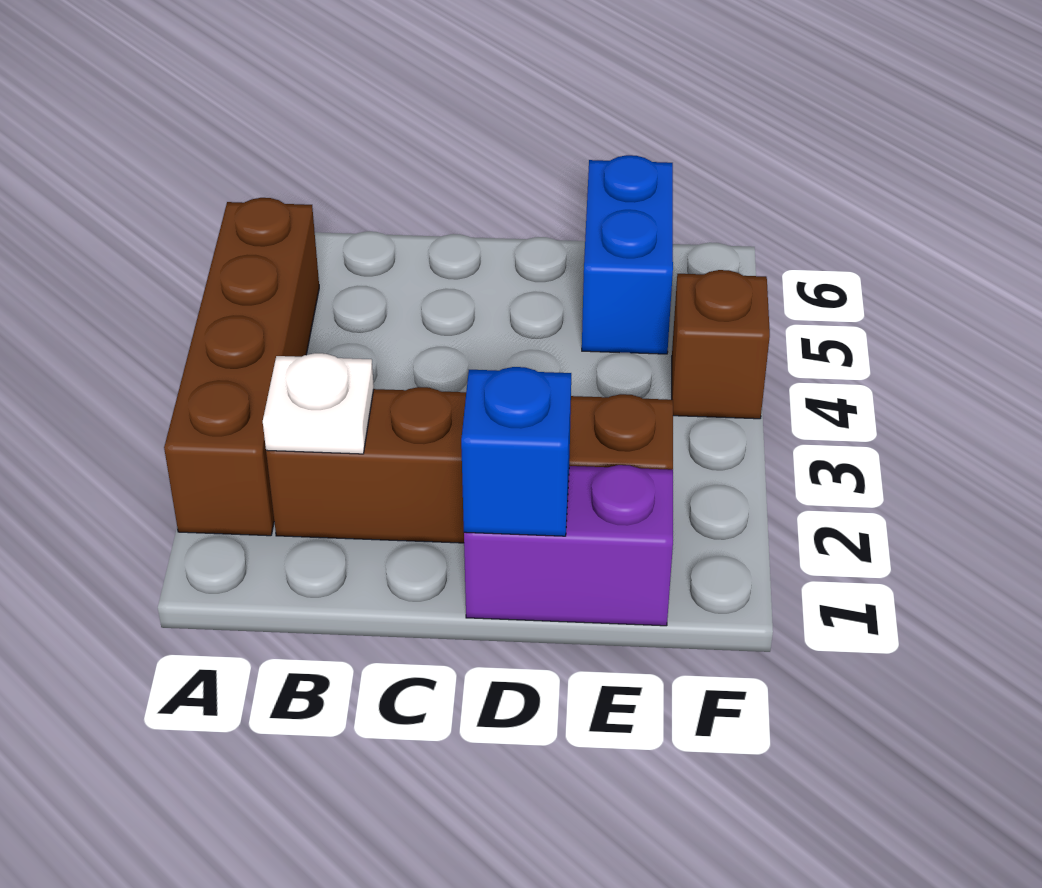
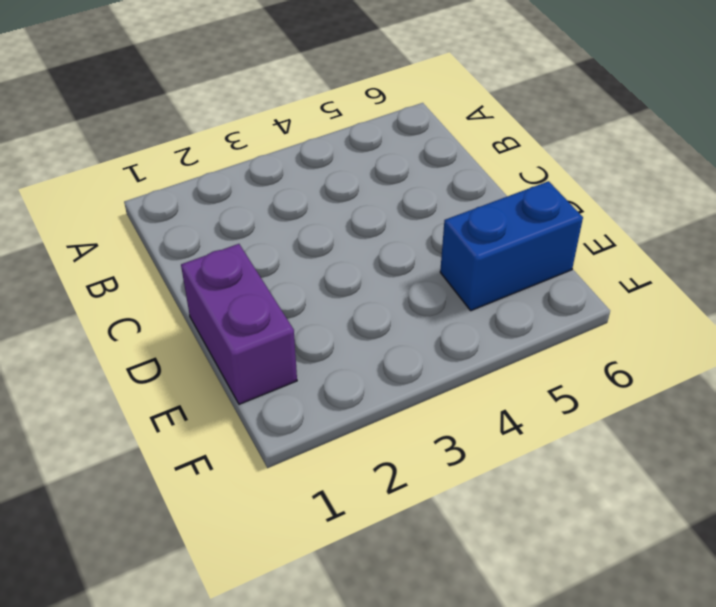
none -> brown 1x4 brick [164,198,319,536]
none -> brown 1x4 brick [266,387,673,543]

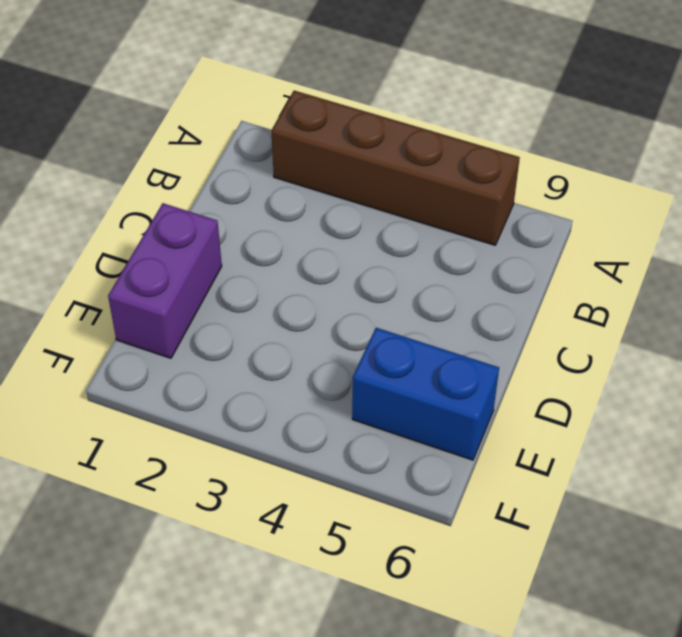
none -> brown 1x4 brick [266,387,673,543]
none -> brown 1x1 brick [672,270,770,419]

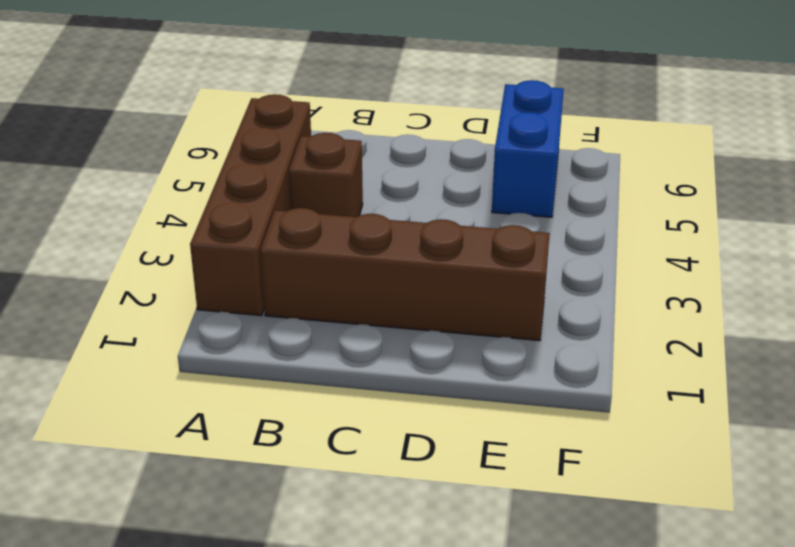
brown 1x1 brick [289,133,363,217] -> brown 1x1 brick moved to [672,270,770,419]
none -> purple 1x2 brick [464,465,673,626]
none -> white 1x1 plate [263,353,374,454]

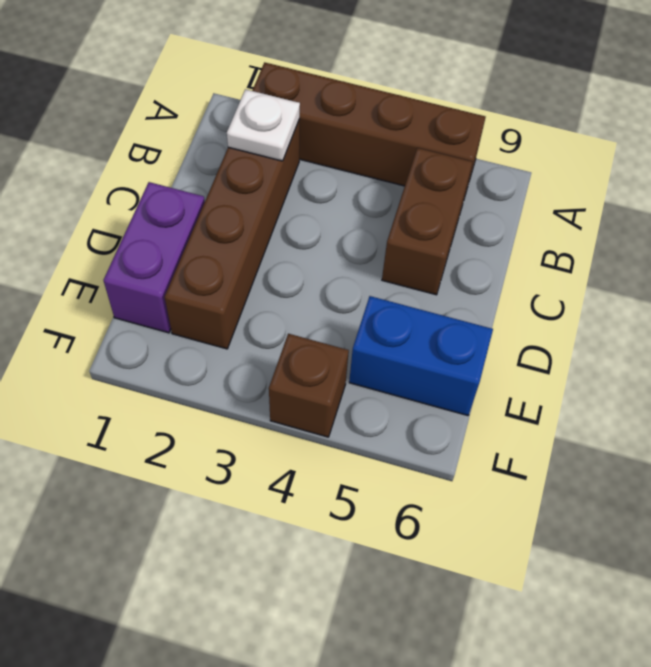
brown 1x2 brick [382,148,473,295] -> none
none -> blue 1x1 brick [461,367,571,536]

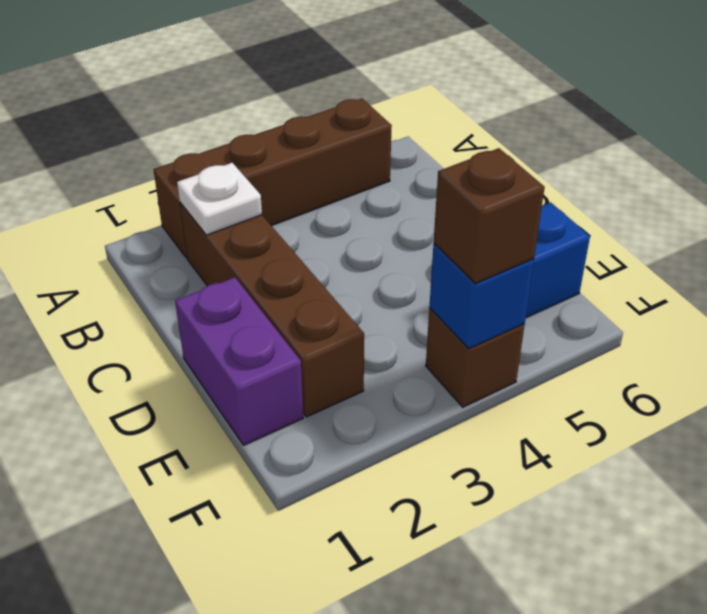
blue 1x1 brick [429,244,534,349] -> blue 1x1 brick moved to [461,367,571,536]
brown 1x1 brick [434,148,545,284] -> none

